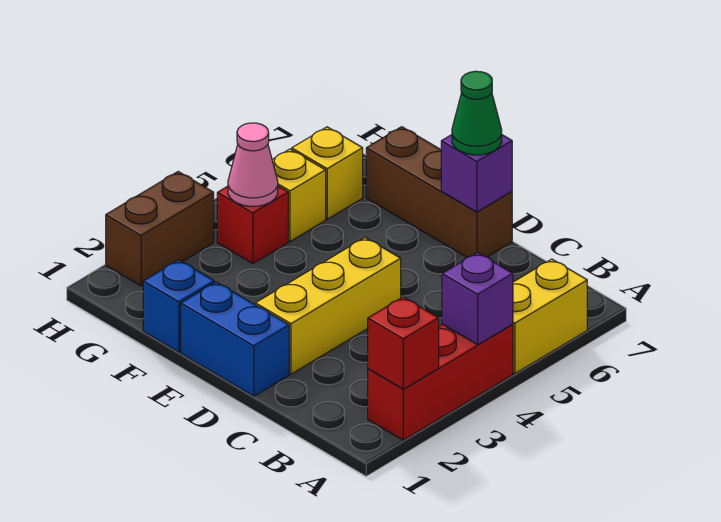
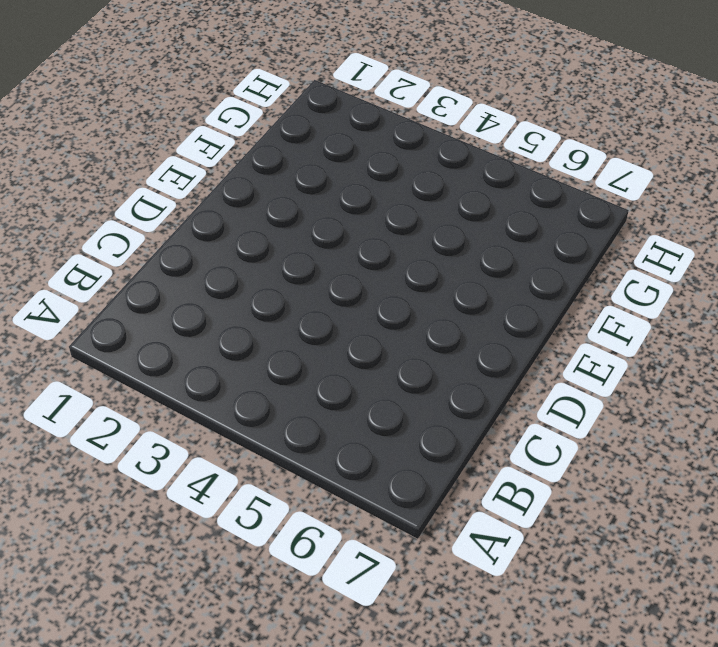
none -> red 1x3 brick [368,324,513,440]
none -> yellow 1x2 brick [513,259,587,374]
none -> blue 1x2 brick [181,282,289,396]

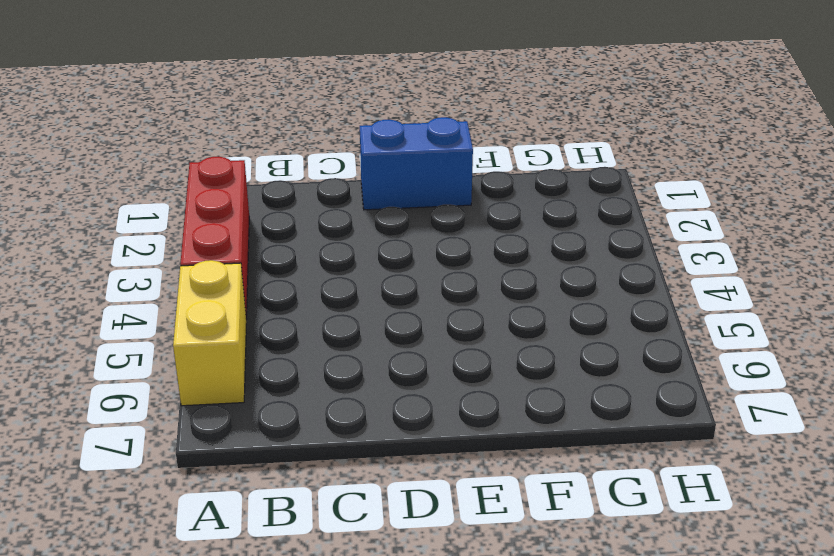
none -> yellow 1x3 brick [255,238,401,374]
none -> brown 1x3 brick [366,127,512,257]
none -> blue 1x1 brick [143,260,214,352]

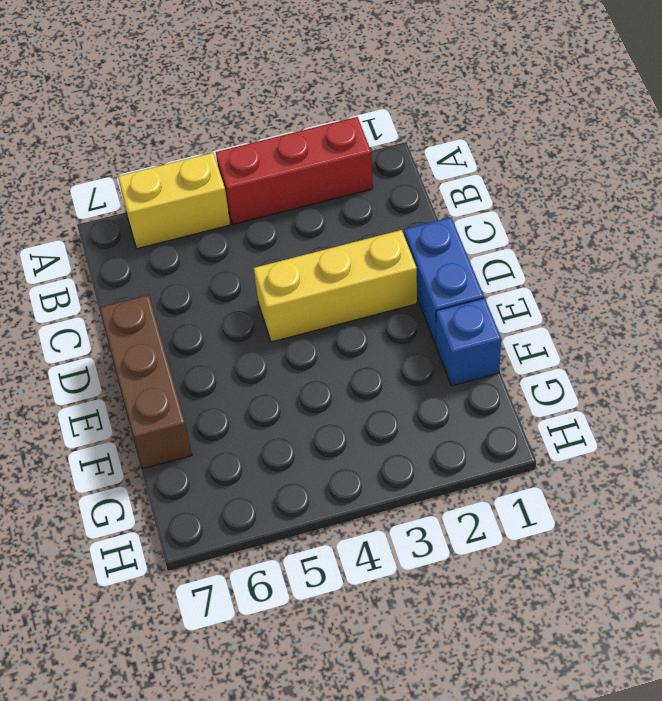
none -> red 1x1 brick [217,186,288,264]
none -> yellow 1x1 brick [272,149,326,241]
none -> yellow 1x1 brick [292,127,363,219]

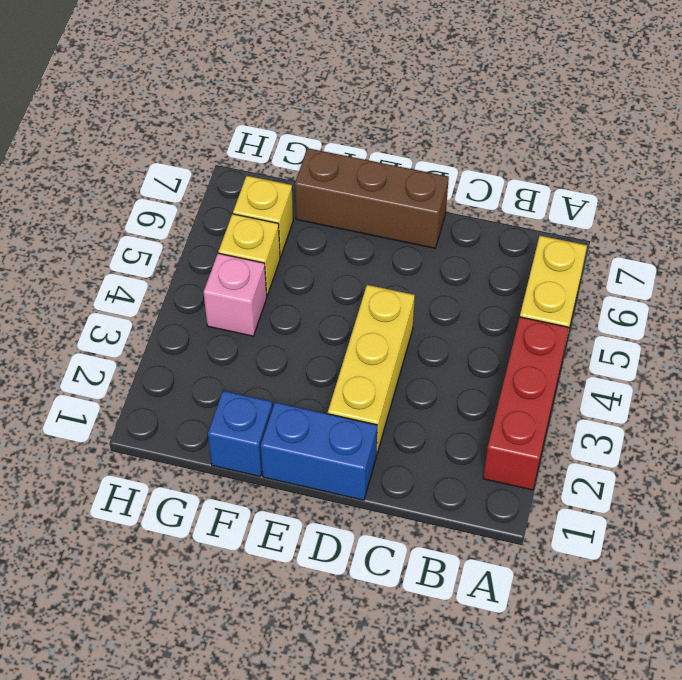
pink 1x1 brick [204,253,267,336] -> red 1x1 brick [217,186,288,264]
none -> brown 1x2 brick [106,172,214,286]
none -> red 1x1 brick [368,297,439,389]
none -> purple 1x1 brick [442,253,513,345]

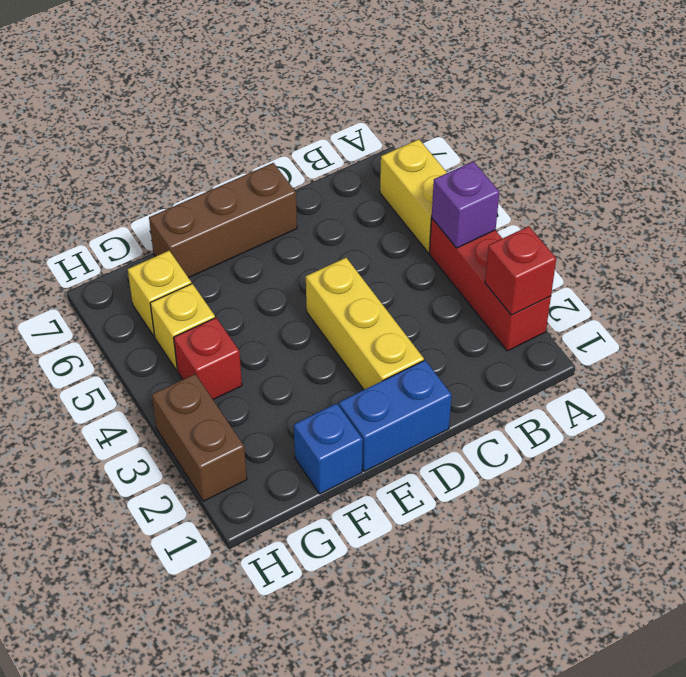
none -> purple 1x1 brick [441,135,512,212]
none -> pink 1x1 cone [228,123,278,206]
none -> green 1x1 cone [452,71,502,155]

